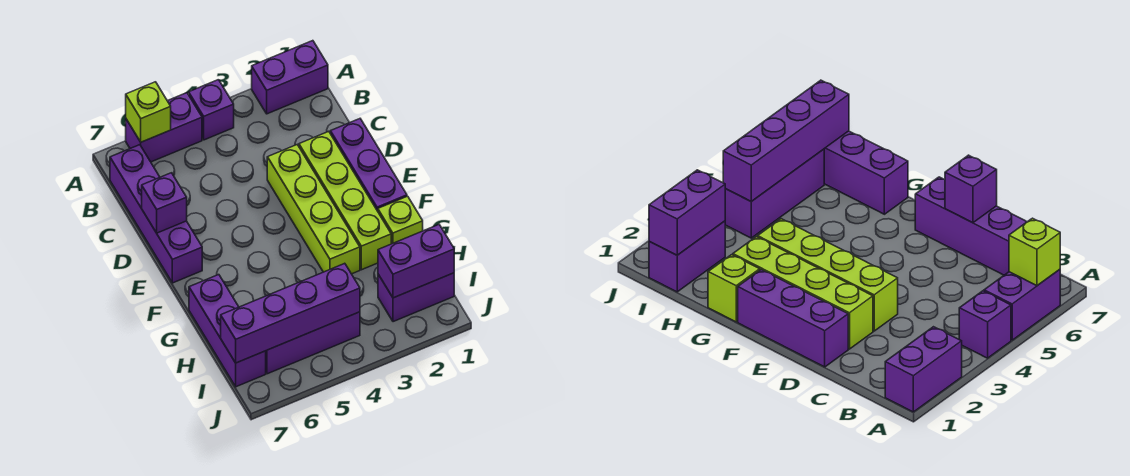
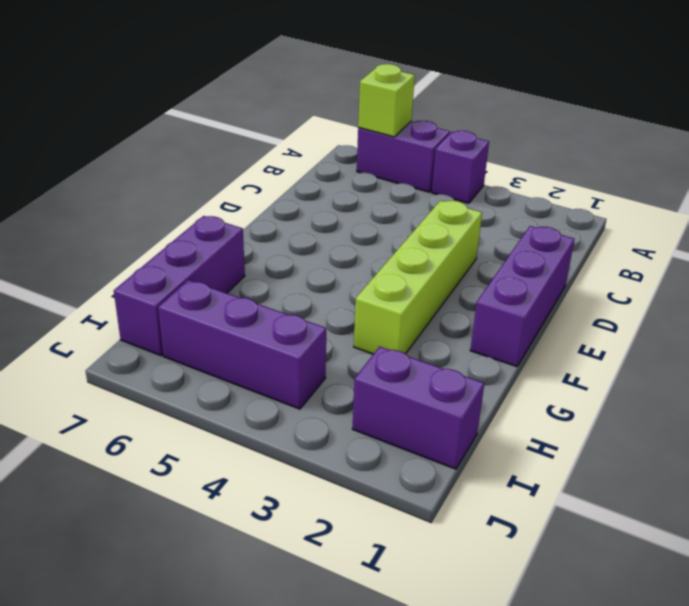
none -> purple 1x2 brick [252,41,328,114]
none -> purple 1x4 brick [110,145,202,283]
none -> lime 1x4 brick [299,131,391,270]

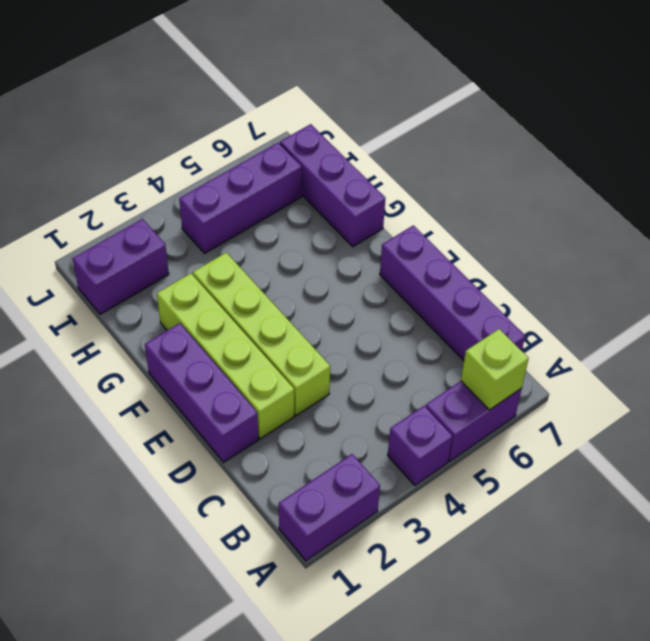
none -> lime 1x1 brick [378,196,423,244]
none -> purple 1x1 brick [142,173,187,233]
none -> purple 1x2 brick [378,225,454,298]

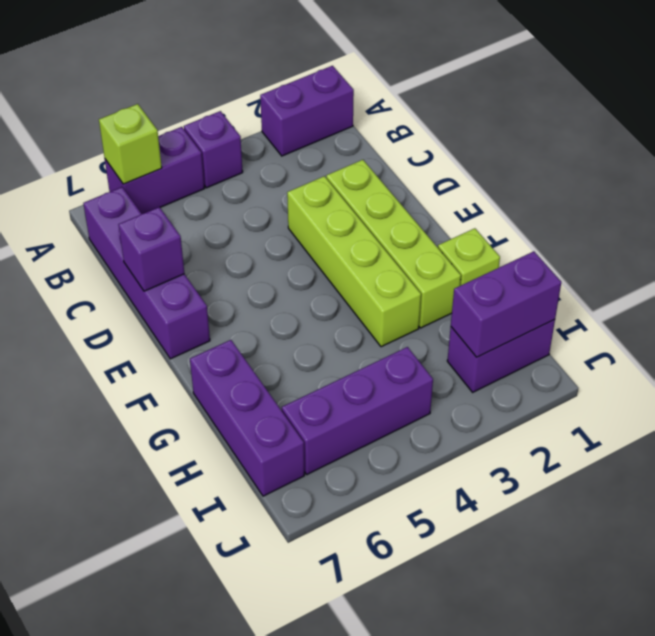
none -> purple 1x3 brick [330,119,407,211]
none -> purple 1x4 brick [221,263,360,363]

